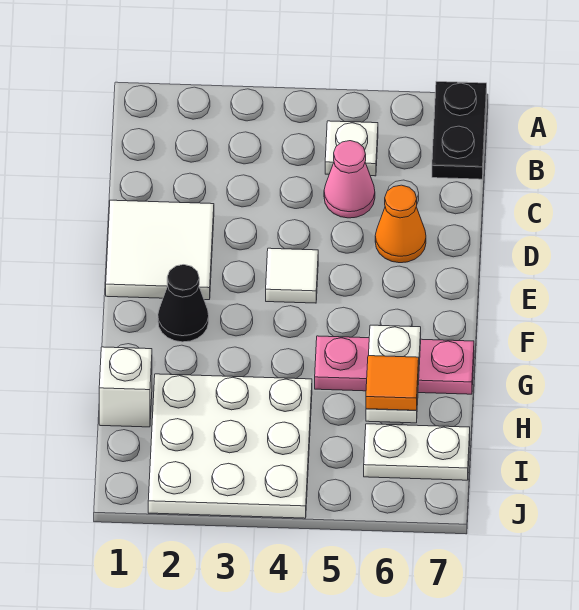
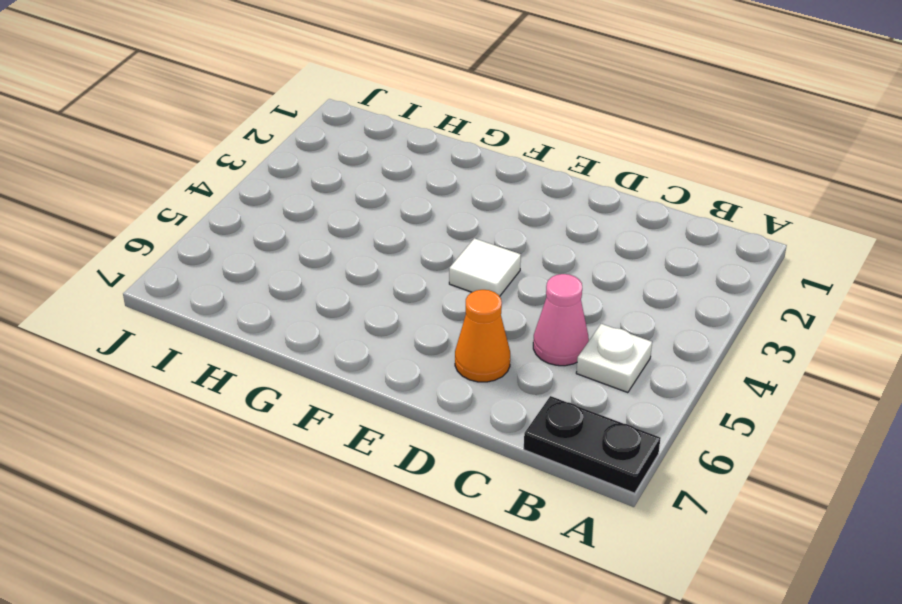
none -> white 2x2 tile [106,200,214,300]
none -> black 1x1 cone [158,265,209,342]
none -> pink 1x3 plate [315,336,474,394]

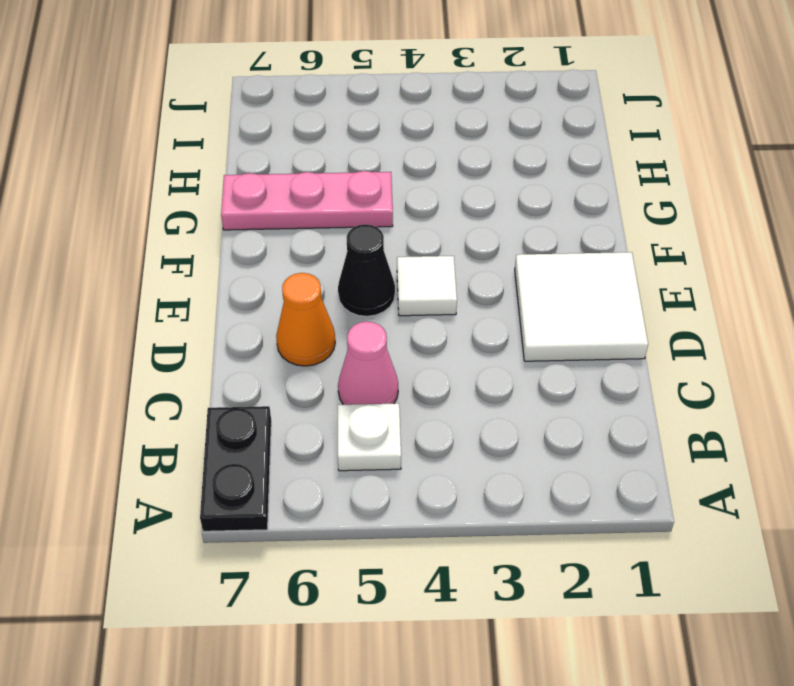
black 1x1 cone [338,224,395,316] -> black 1x1 cone moved to [158,265,209,342]
none -> white 1x1 brick [99,347,152,427]
none -> white 3x3 plate [148,374,312,518]
none -> white 1x2 plate [364,424,470,480]

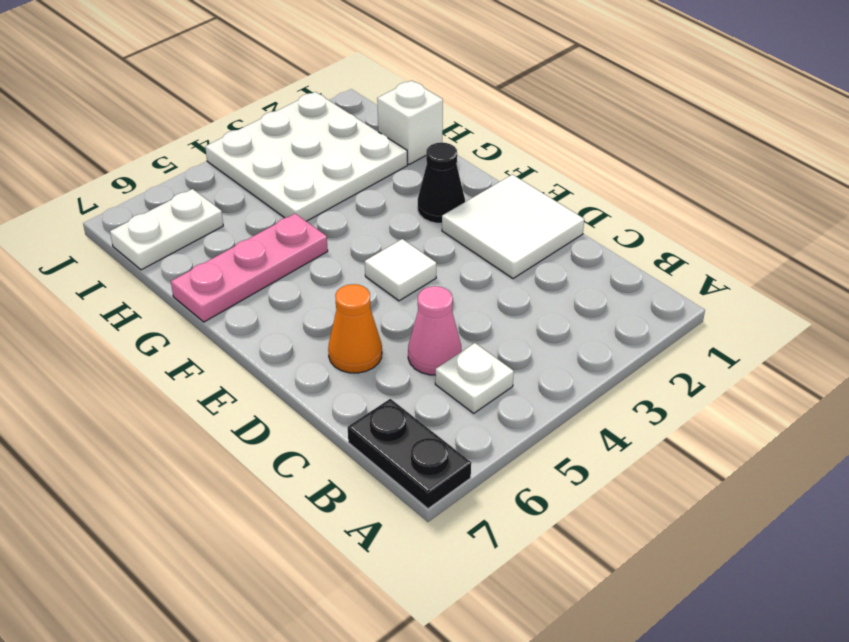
none -> white 1x2 plate [366,325,421,423]
none -> orange 1x1 tile [366,356,419,410]

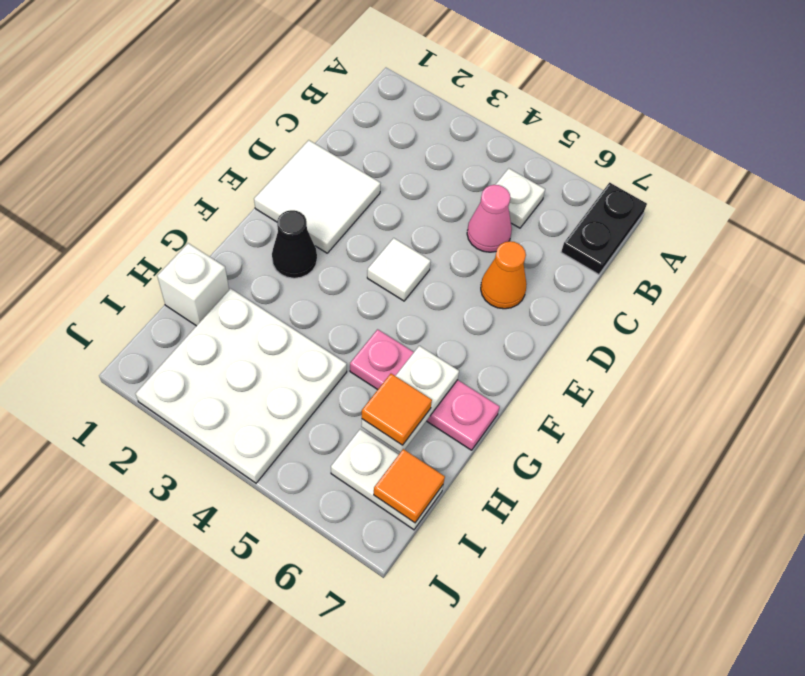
orange 1x1 tile [374,449,445,523] -> none

